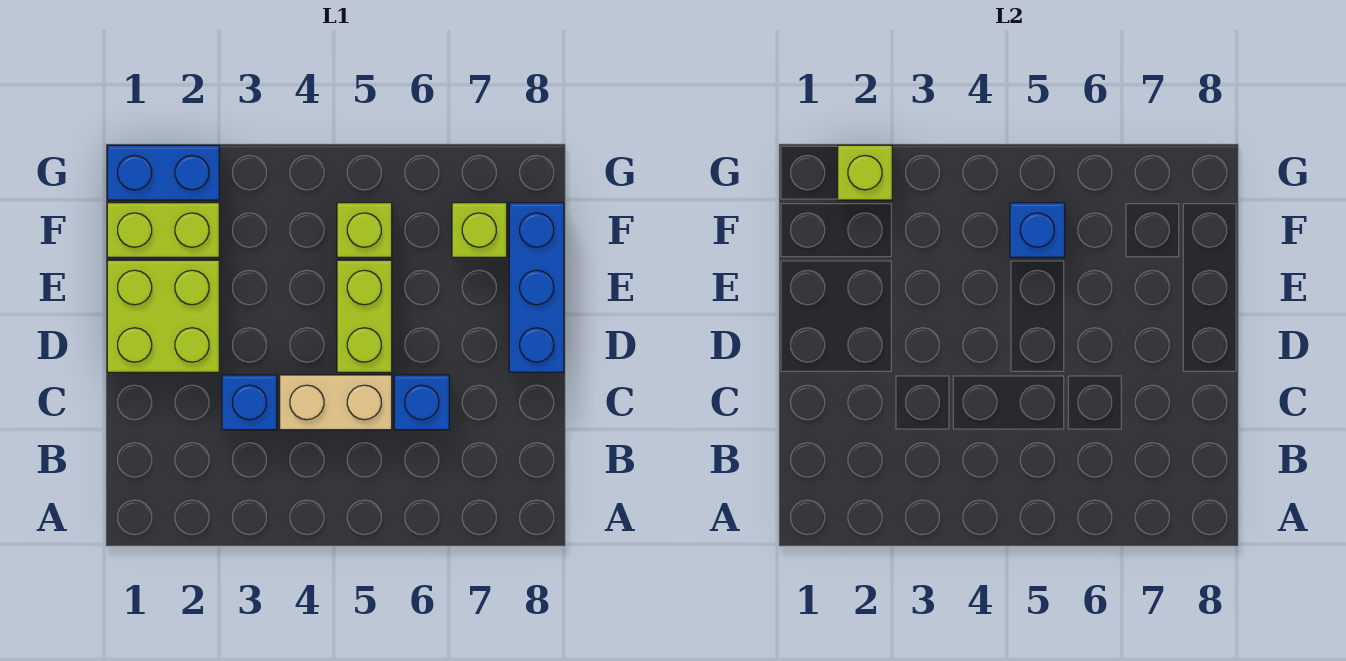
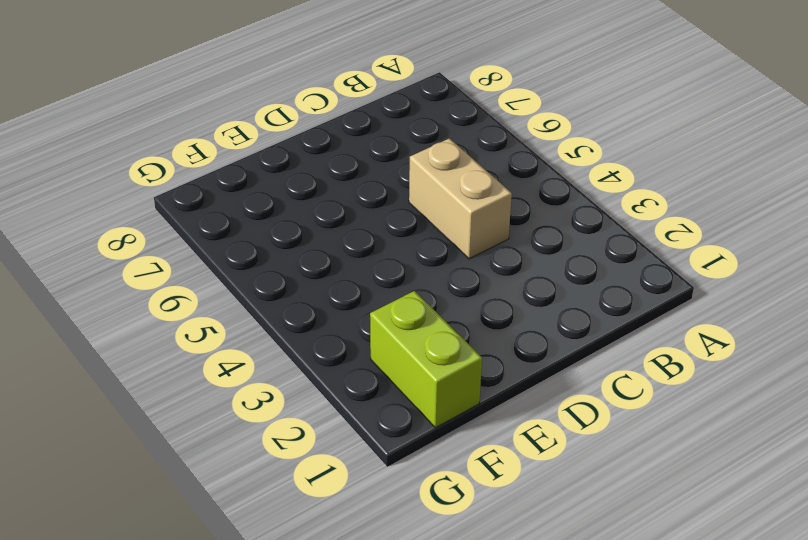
none -> blue 1x1 brick [222,375,277,430]
none -> blue 1x1 brick [394,375,449,430]
none -> lime 2x2 brick [107,260,219,372]

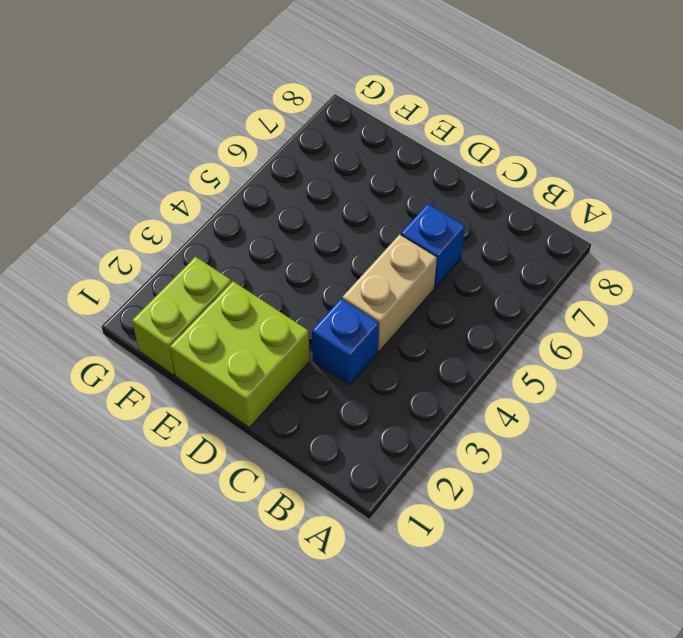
none -> lime 1x2 brick [337,260,392,372]
none -> blue 1x3 brick [509,203,564,372]
none -> lime 1x1 brick [337,203,392,257]

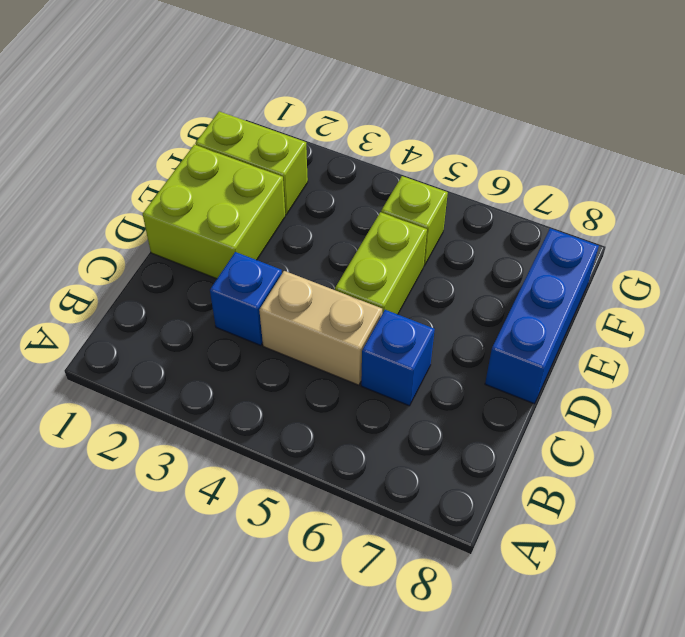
none -> lime 1x1 brick [452,203,507,257]
none -> blue 1x2 brick [107,145,219,200]
none -> blue 1x1 brick [1010,203,1065,257]

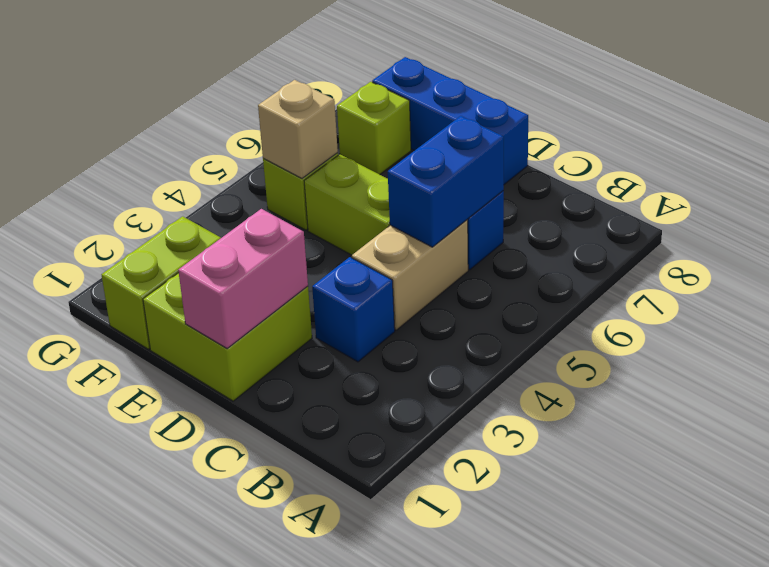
blue 1x2 brick [388,116,504,247] -> blue 1x2 brick moved to [107,145,219,200]
pink 1x2 brick [178,209,308,349] -> none
tan 1x1 brick [258,80,338,178] -> blue 1x1 brick [1010,203,1065,257]
none -> lime 1x1 brick [838,145,892,200]

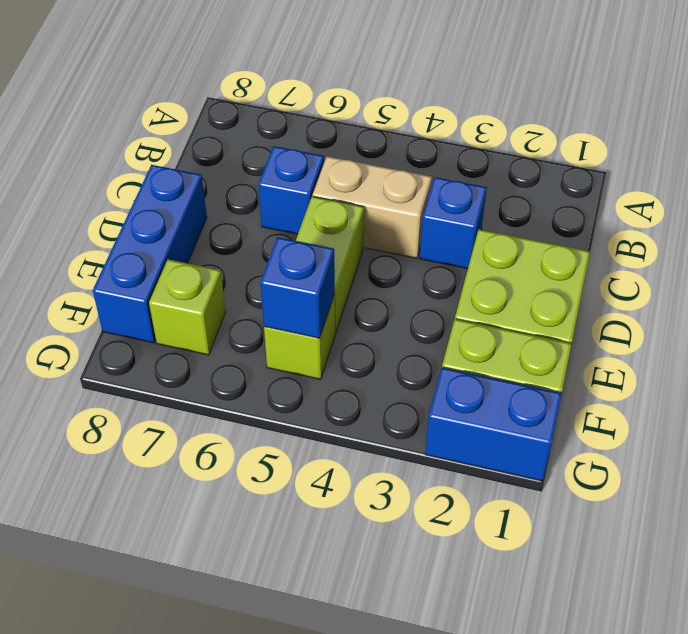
none -> lime 1x1 brick [838,145,892,200]

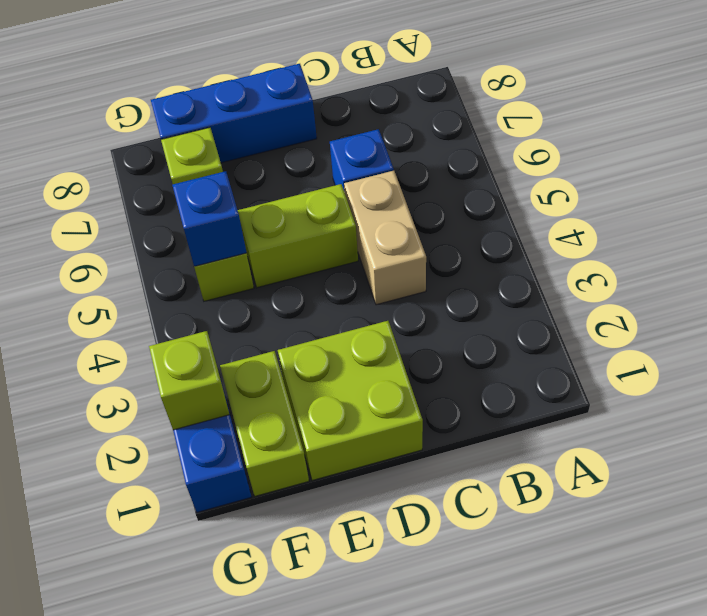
none -> blue 1x1 brick [222,375,277,430]

